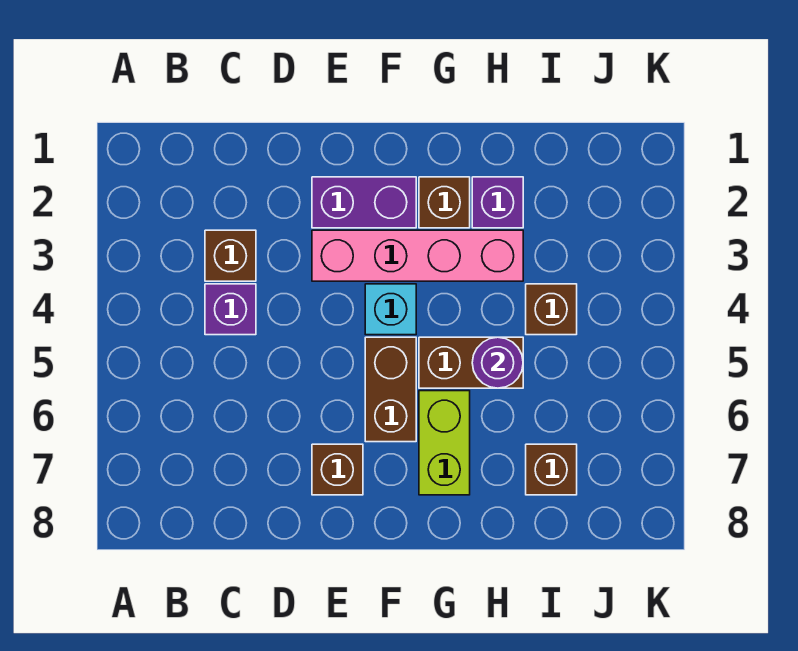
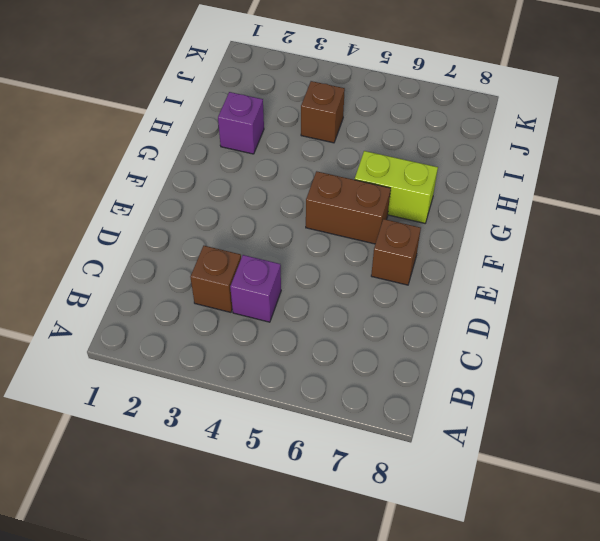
none -> purple 1x2 brick [312,177,416,228]
none -> pink 1x4 brick [312,230,523,281]
none -> cyan 1x1 brick [365,284,416,335]

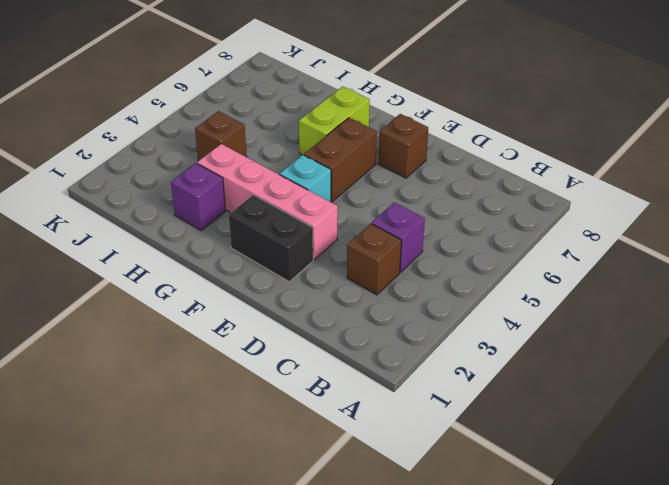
black 1x2 brick [229,195,313,282] -> purple 1x2 brick [312,177,416,228]
none -> brown 1x1 brick [419,177,470,228]
none -> brown 1x2 brick [419,337,523,388]
none -> brown 1x1 brick [526,444,577,495]

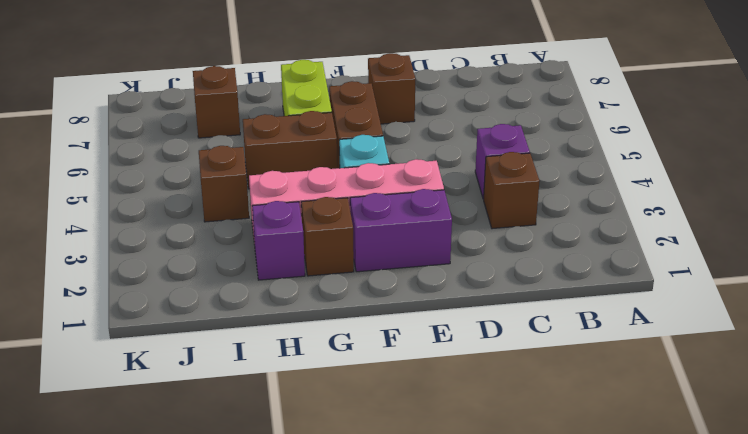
none -> purple 1x1 round brick [472,337,523,388]

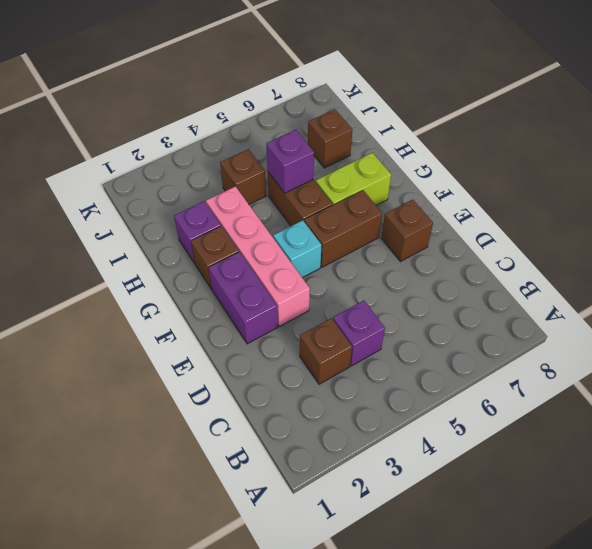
purple 1x1 brick [266,130,314,193] -> purple 1x1 round brick [472,337,523,388]

